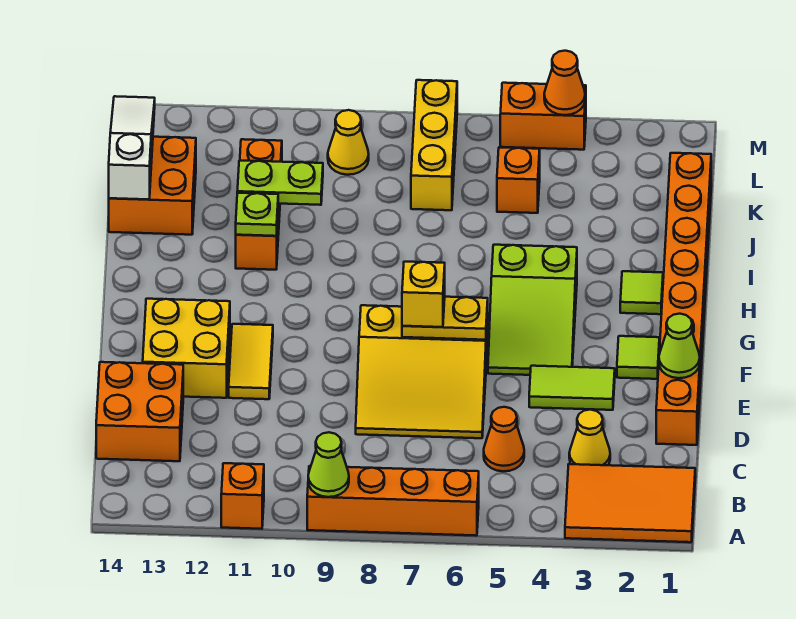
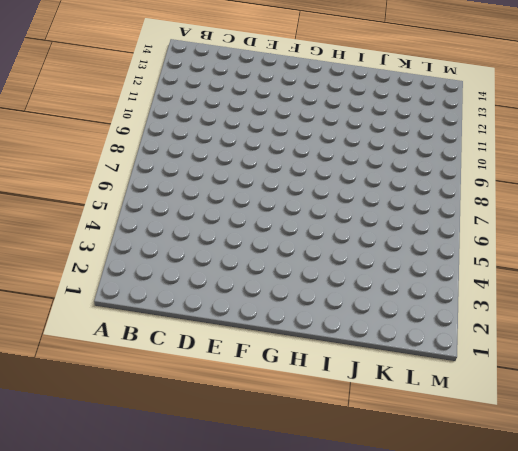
none -> orange 2x3 tile [565,464,695,542]
none -> orange 1x4 brick [307,466,479,536]
none -> orange 1x1 brick [221,463,264,529]

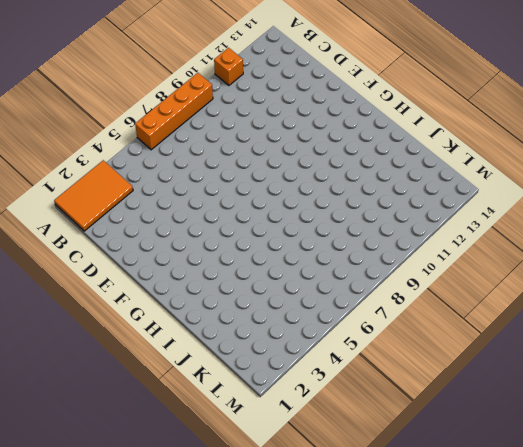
none -> yellow 1x1 cone [569,410,610,465]
none -> orange 1x1 cone [484,407,524,471]
none -> orange 2x2 brick [96,362,183,461]

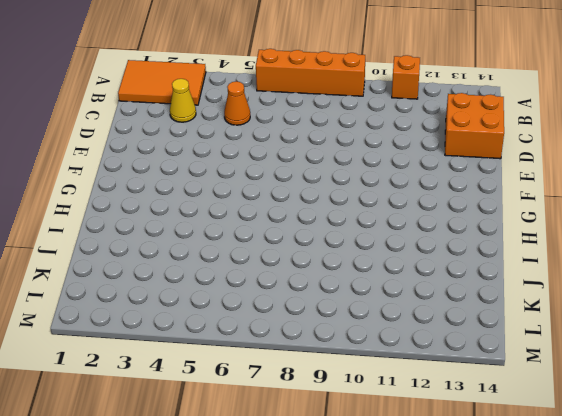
none -> orange 1x8 brick [656,153,711,445]
none -> yellow 3x3 slope [356,305,488,438]
none -> lime 1x2 tile [529,366,615,410]

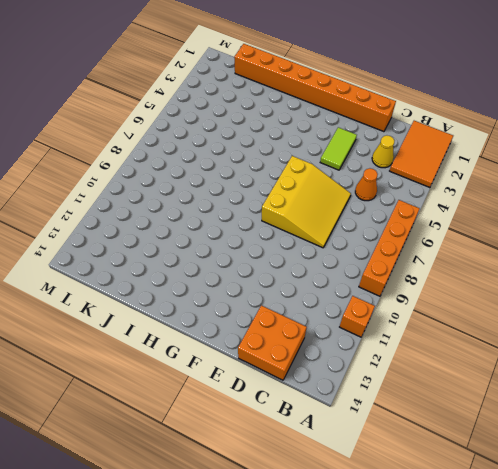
none -> yellow 1x2 tile [229,324,273,399]
none -> yellow 2x2 brick [143,299,230,398]
none -> lime 1x1 tile [617,336,659,379]

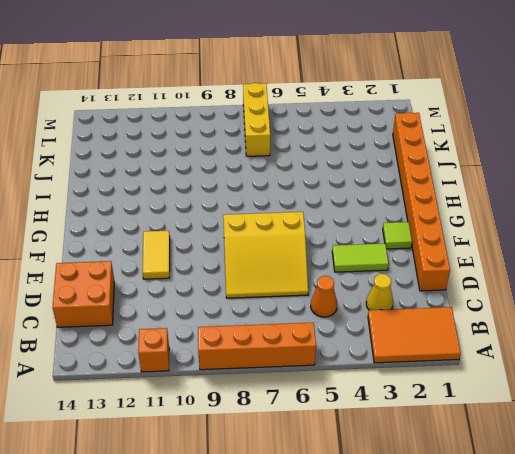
none -> yellow 2x2 brick [143,299,230,398]
none -> lime 2x3 slope [488,245,577,375]
none -> lime 1x1 tile [620,271,663,314]

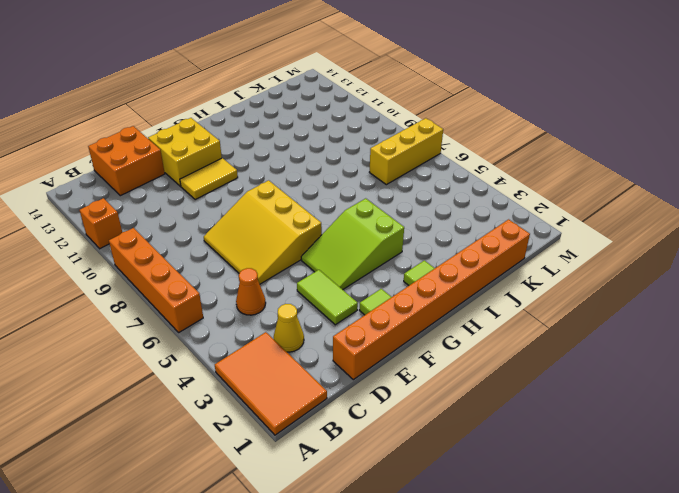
none -> orange 1x3 brick [236,139,282,270]
none -> orange 2x2 brick [109,137,196,235]
none -> orange 1x1 brick [497,147,540,213]

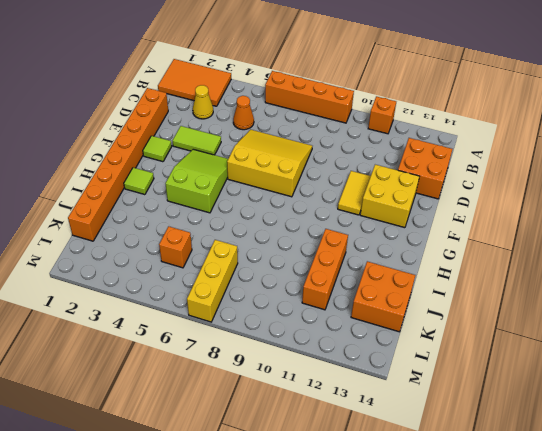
none -> yellow 1x1 cone [328,110,369,175]
none -> orange 1x2 brick [500,83,586,150]
none -> lime 1x1 cone [308,432,349,497]

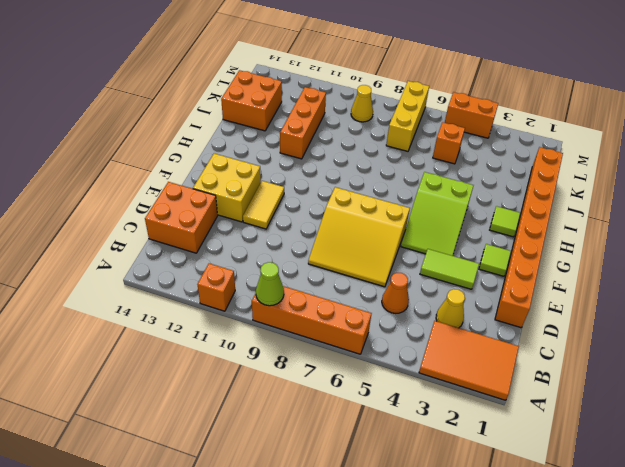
none -> lime 1x1 cone [659,314,700,378]
none -> yellow 1x2 plate [402,297,488,340]
none -> lime 1x1 plate [236,193,278,236]

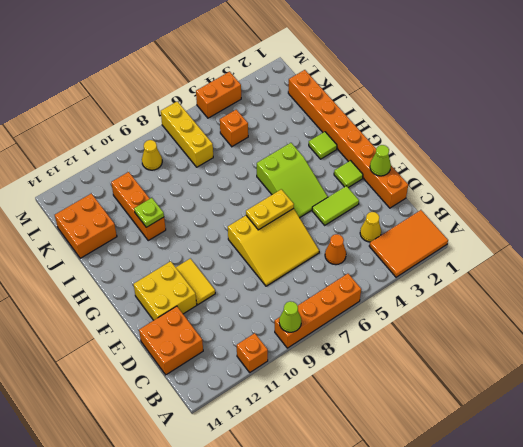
none -> lime 1x2 plate [237,160,323,205]
none -> white 1x3 slope [109,96,155,199]
none -> orange 1x1 cone [544,51,585,115]

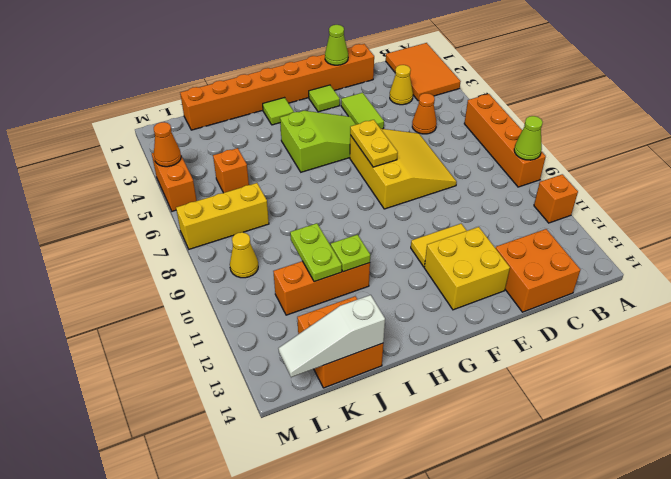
none -> yellow 1x1 brick [402,262,445,327]

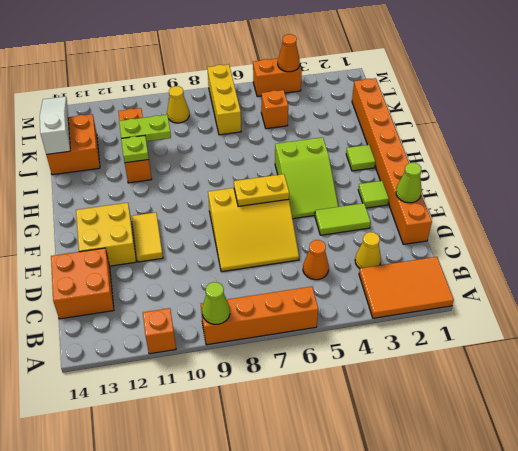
none -> yellow 1x1 brick [402,262,445,327]

